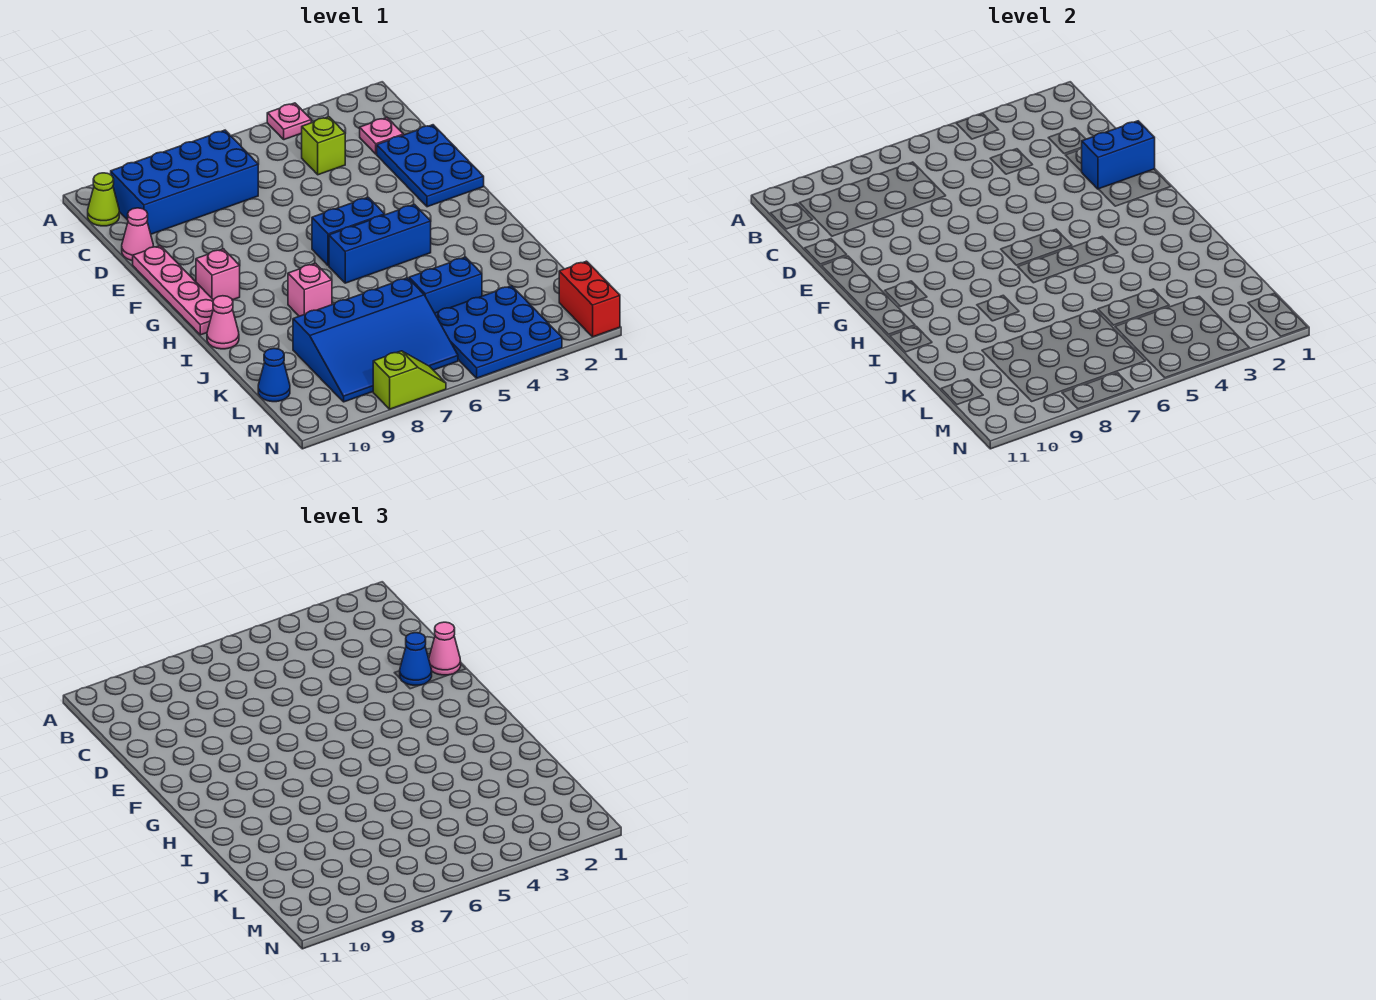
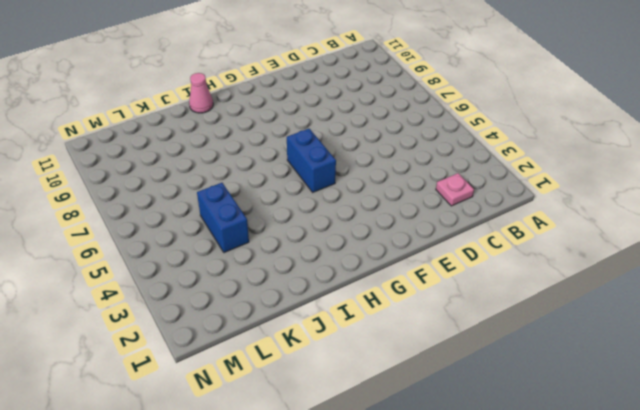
none -> pink 1x1 plate [267,103,311,140]
none -> blue 2x4 brick [111,130,258,234]
none -> lime 1x1 cone [88,173,119,226]

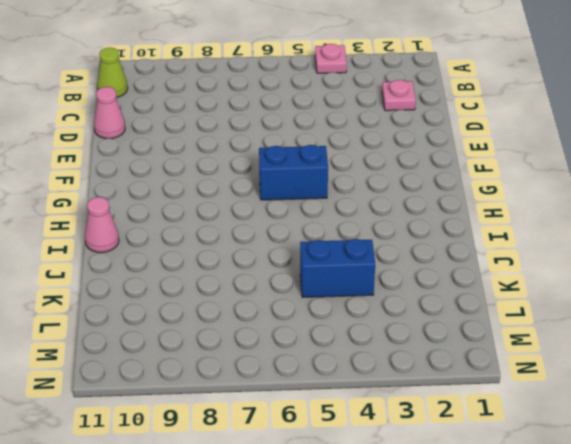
none -> blue 2x4 brick [111,130,258,234]
none -> lime 1x1 brick [302,117,345,175]
none -> blue 2x3 plate [377,125,484,207]

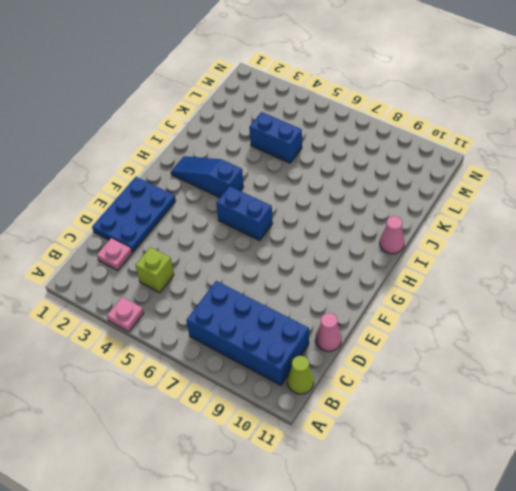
blue 1x3 slope [171,156,244,198] -> blue 1x3 brick [329,204,431,283]
none -> pink 1x4 plate [133,246,213,335]
none -> pink 1x1 brick [196,249,240,300]
none -> pink 1x1 brick [288,263,332,316]

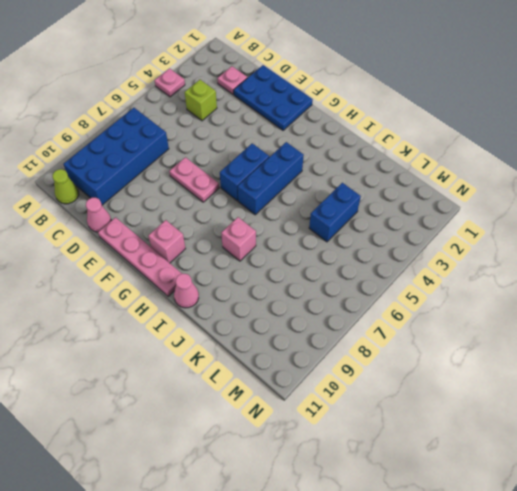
pink 1x2 plate [169,157,219,202] -> none
none -> blue 3x4 slope [293,278,458,402]
none -> blue 3x3 plate [435,286,562,378]
none -> blue 1x1 cone [258,348,290,402]

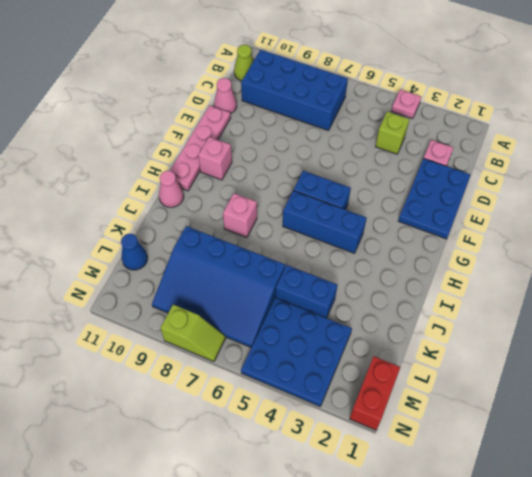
none -> blue 1x2 brick [1081,121,1155,189]
none -> pink 1x1 cone [429,622,461,675]
none -> blue 1x1 cone [400,633,432,685]

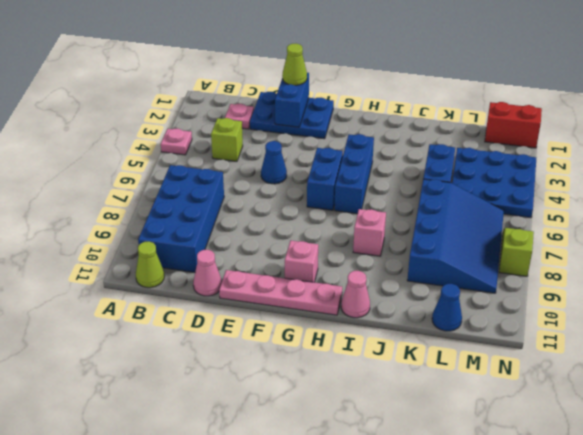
lime 1x1 cone [282,43,307,85] -> pink 1x1 cone [429,622,461,675]
blue 1x1 cone [261,141,287,184] -> blue 1x1 cone moved to [400,633,432,685]

